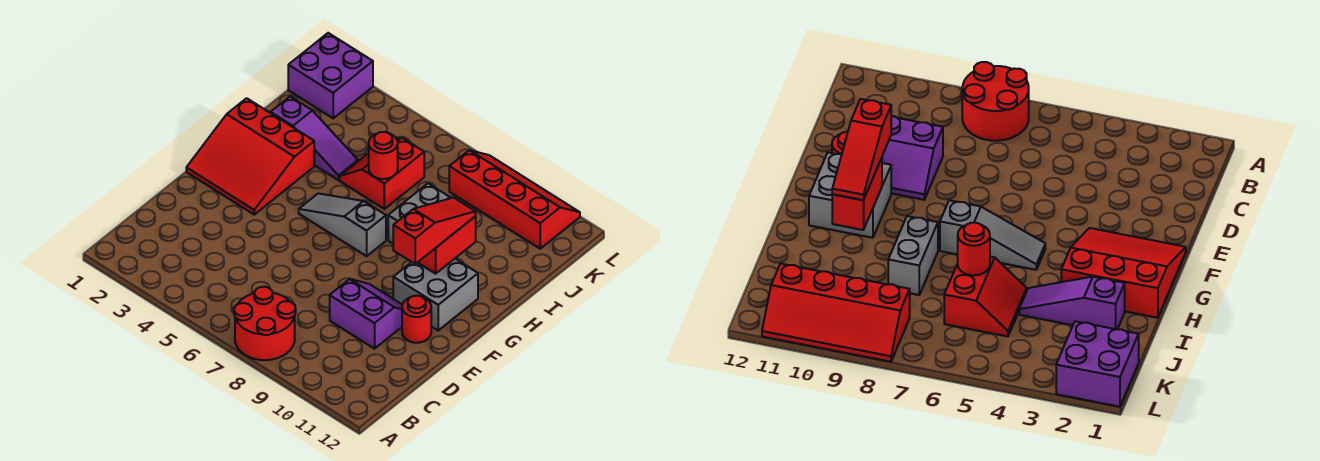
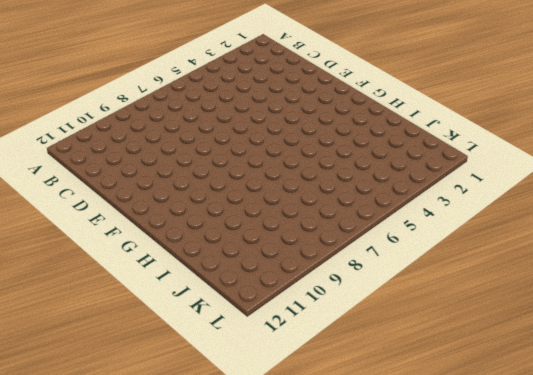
none -> red 2x2 round brick [234,287,296,360]
none -> purple 2x2 slope [330,279,402,349]
none -> red 1x1 round brick [402,296,431,343]

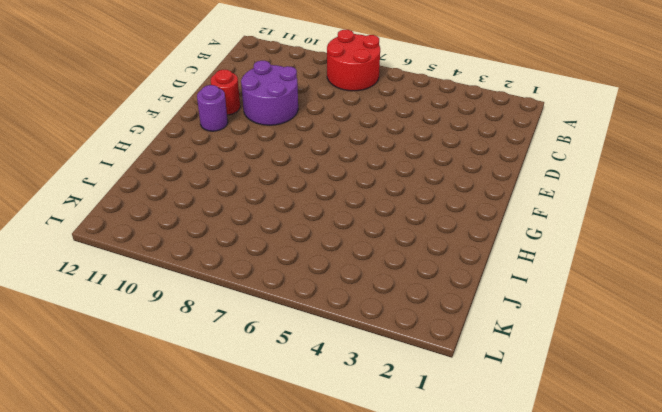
purple 2x2 round brick [241,61,298,125] -> purple 2x2 slope [330,279,402,349]
purple 1x1 round brick [197,85,228,131] -> grey 2x2 brick [393,259,478,330]
none -> red 3x3 slope [186,98,314,214]
none -> grey 1x3 slope [299,193,386,256]
none -> grey 1x2 brick [388,184,450,243]

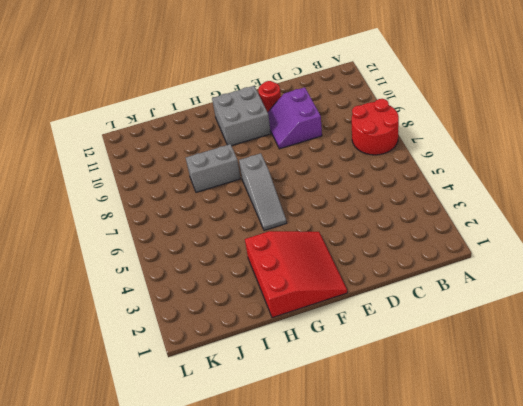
none -> purple 1x3 slope [271,97,358,180]
none -> red 2x2 slope [340,138,424,209]
none -> purple 2x2 brick [288,33,373,118]

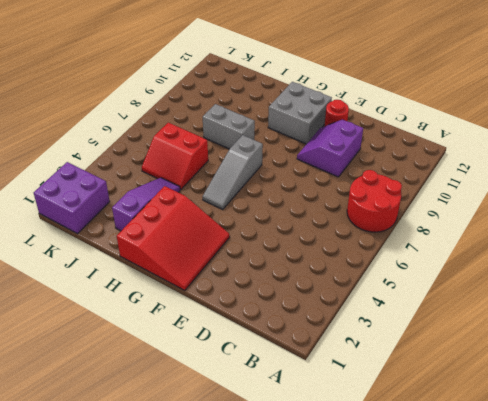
none -> red 2x4 slope [449,150,580,249]
none -> red 1x2 brick [418,217,476,274]
none -> red 1x1 round brick [369,132,398,179]

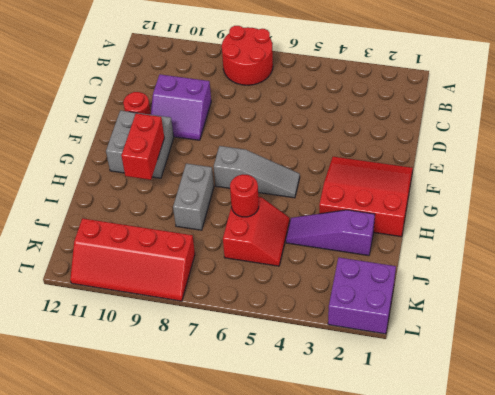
none -> red 1x3 slope [393,198,476,264]

